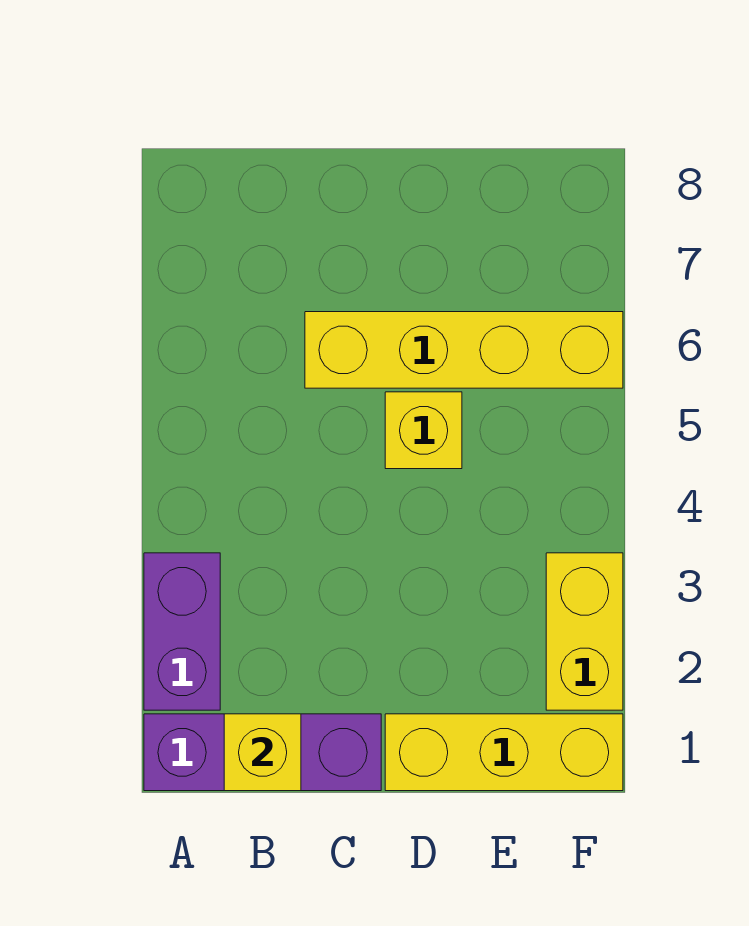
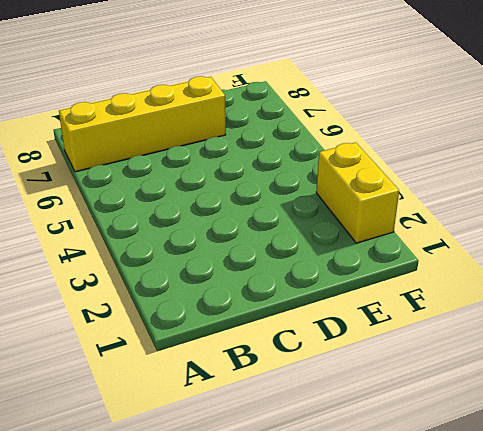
yellow 1x4 brick [59,76,226,172] -> yellow 1x4 brick moved to [305,312,623,388]
none -> purple 1x3 brick [144,714,381,791]
none -> purple 1x2 brick [144,553,220,710]

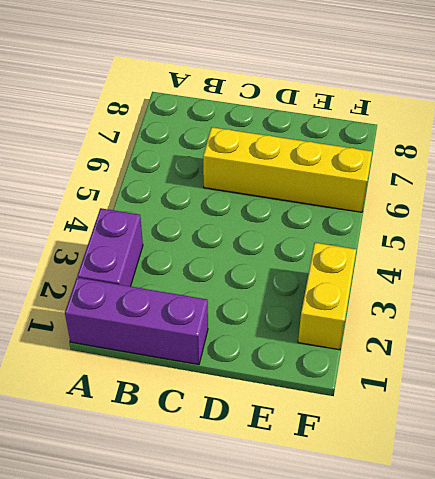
none -> yellow 1x3 brick [385,714,623,791]
none -> yellow 1x1 brick [385,392,462,469]

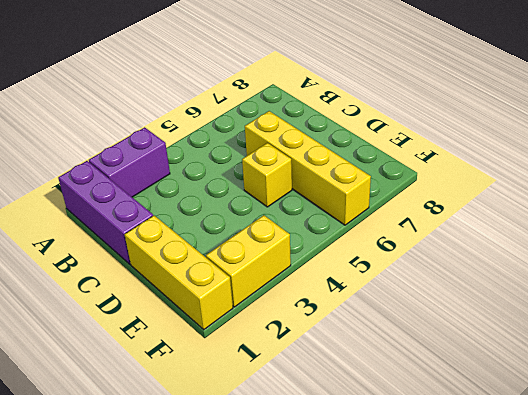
none -> yellow 1x1 brick [224,714,301,791]

